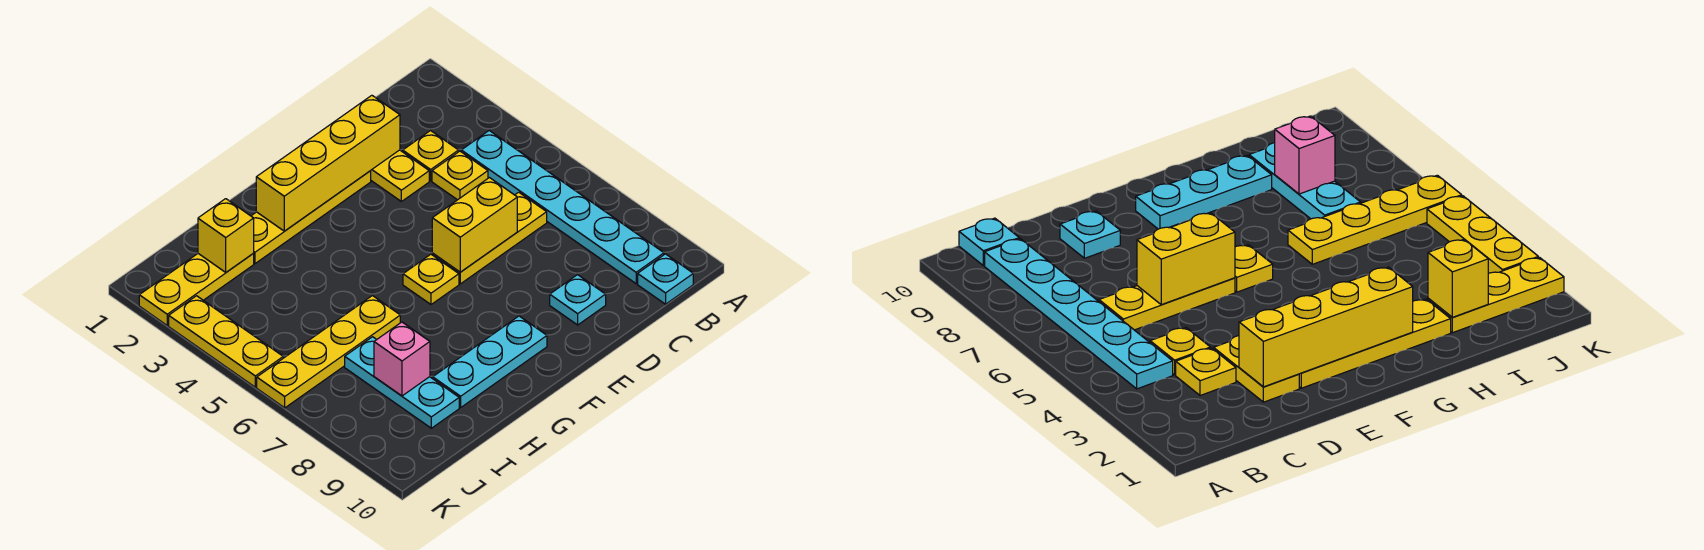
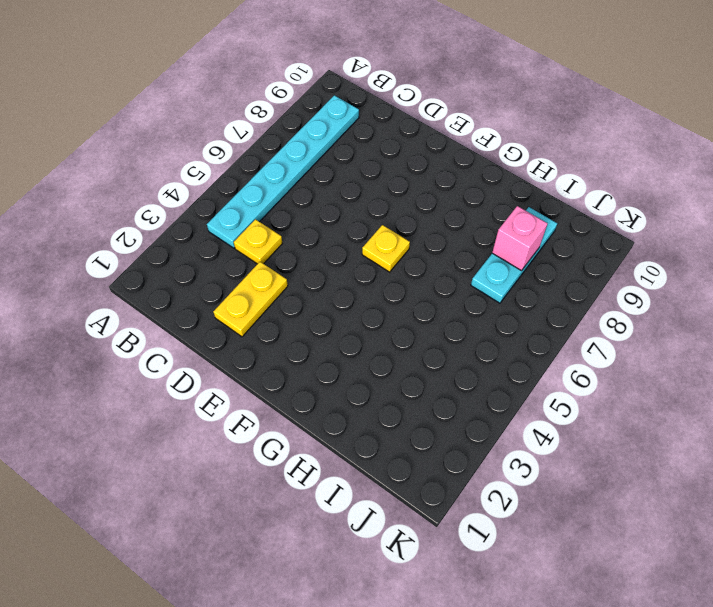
none -> cyan 1x1 plate [638,254,693,304]
none -> yellow 1x1 plate [403,131,459,181]
none -> yellow 1x3 plate [432,192,547,284]

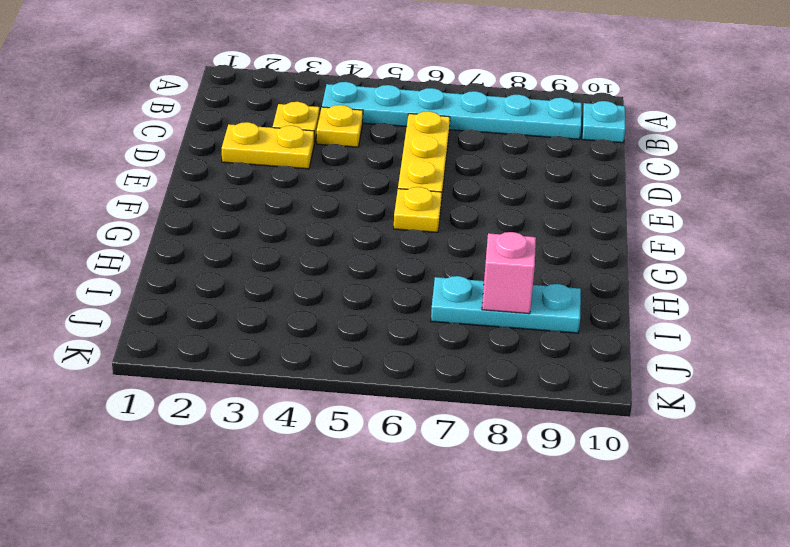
none -> cyan 1x1 plate [550,275,606,325]
none -> yellow 1x4 plate [251,171,371,264]
none -> cyan 1x3 plate [433,316,547,407]

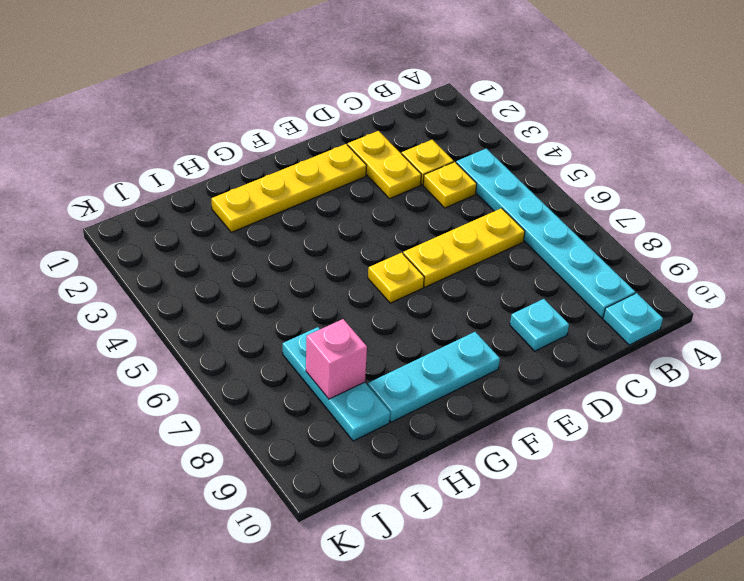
none -> yellow 1x4 plate [257,296,400,408]
none -> yellow 1x3 plate [139,254,254,325]
none -> yellow 1x3 plate [169,296,283,387]

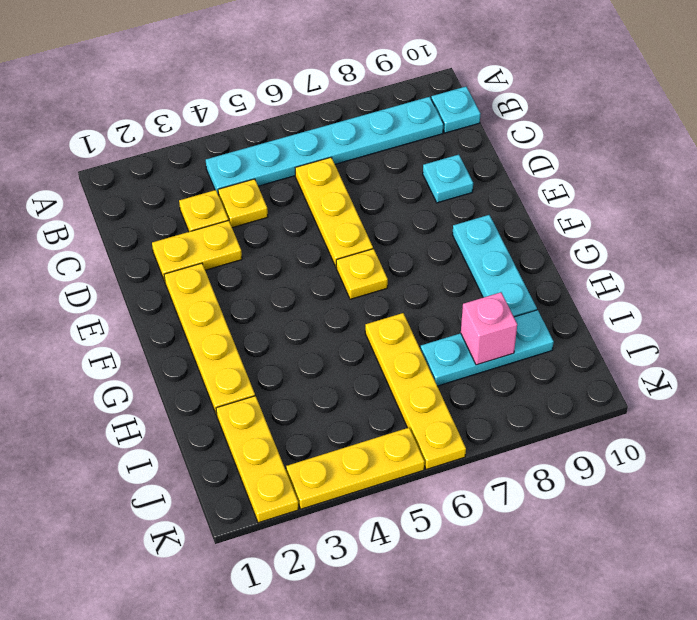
none -> yellow 1x4 brick [256,95,400,231]
none -> yellow 1x2 brick [432,178,517,272]
none -> yellow 1x1 brick [198,199,254,272]

